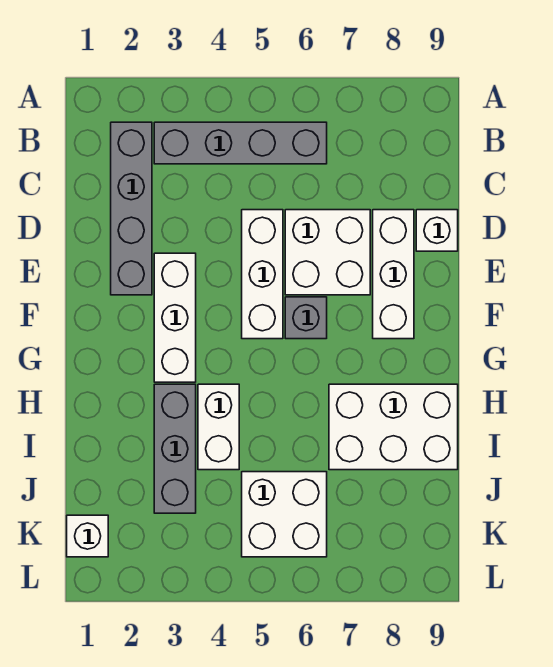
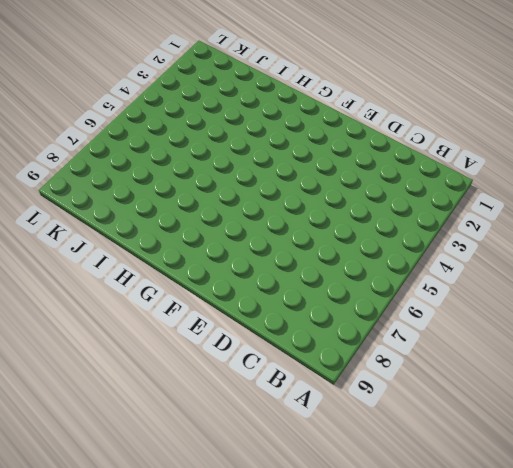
none -> grey 1x4 brick [111,122,152,295]
none -> grey 1x4 brick [154,122,327,164]
none -> white 1x3 brick [242,210,283,339]

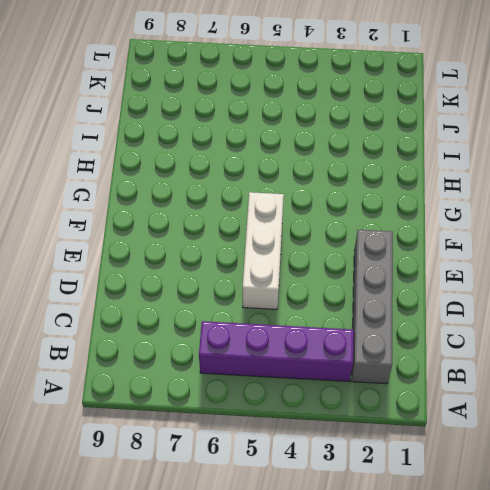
purple 1x4 brick [199,321,354,381] -> grey 1x4 brick [154,122,327,164]
none -> white 2x2 brick [285,210,370,295]
none -> white 1x3 brick [373,210,414,339]
none -> white 1x1 brick [416,210,458,251]

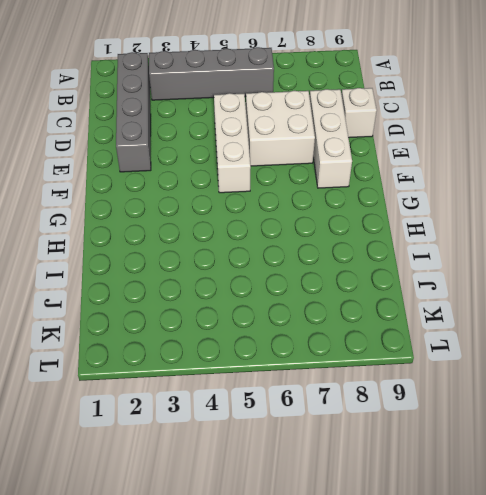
none -> white 1x3 brick [154,253,196,382]
none -> grey 1x1 brick [285,297,327,339]
none -> grey 1x3 brick [154,384,196,513]

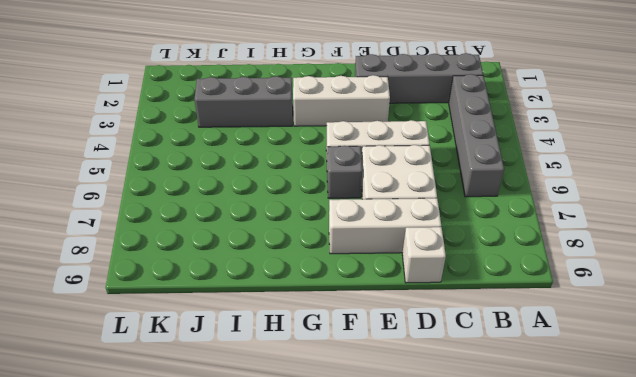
none -> white 1x2 brick [198,384,239,470]
none -> white 2x3 brick [329,384,458,470]
none -> white 2x2 brick [242,472,327,557]

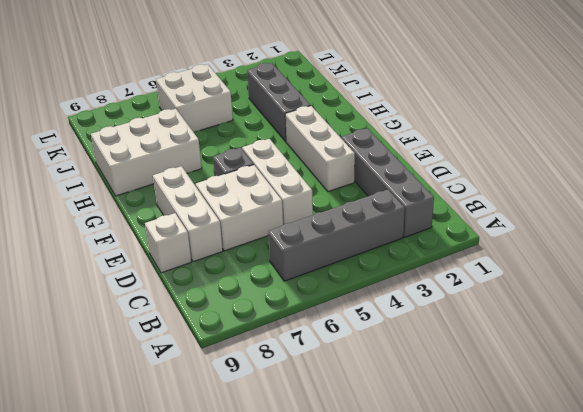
none -> white 1x2 brick [198,384,239,470]
none -> white 1x1 brick [67,515,108,557]

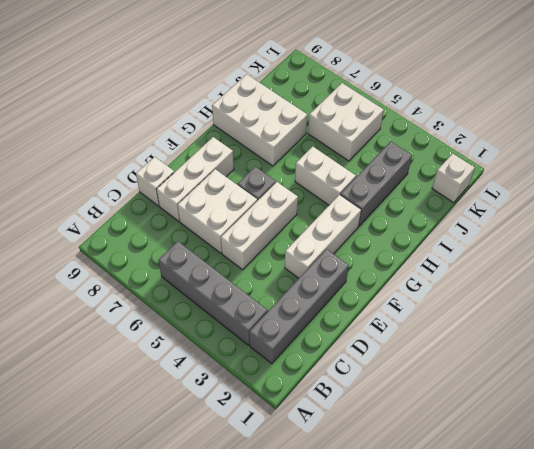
white 1x2 brick [295,146,356,205] -> white 1x2 brick turned to [198,384,239,470]

